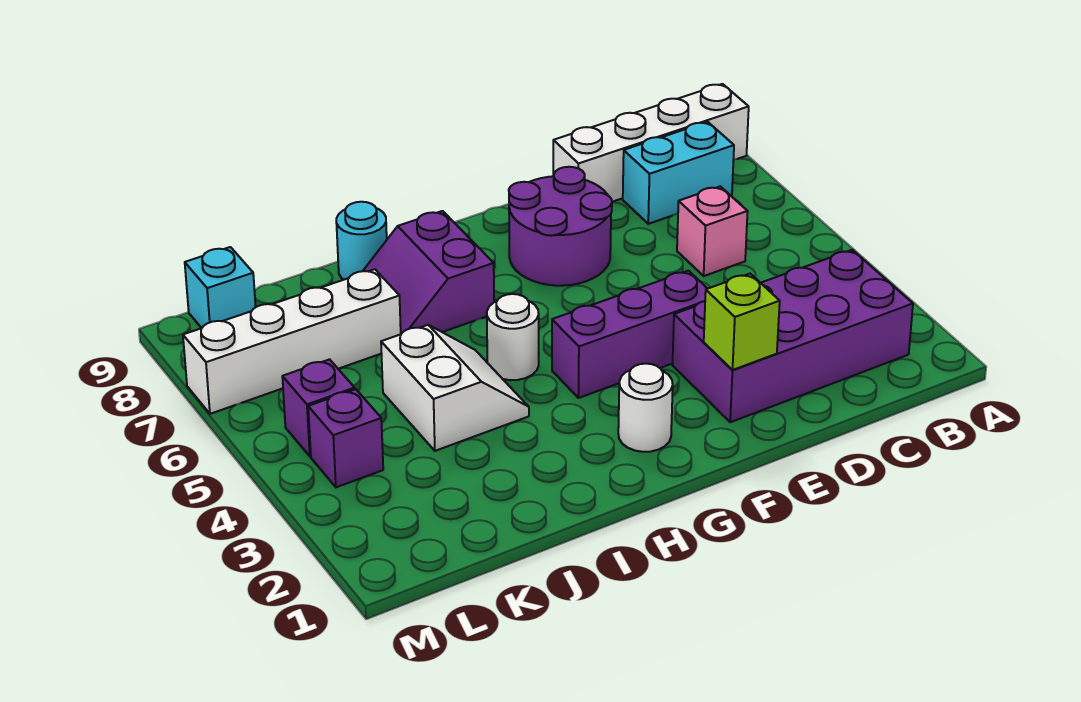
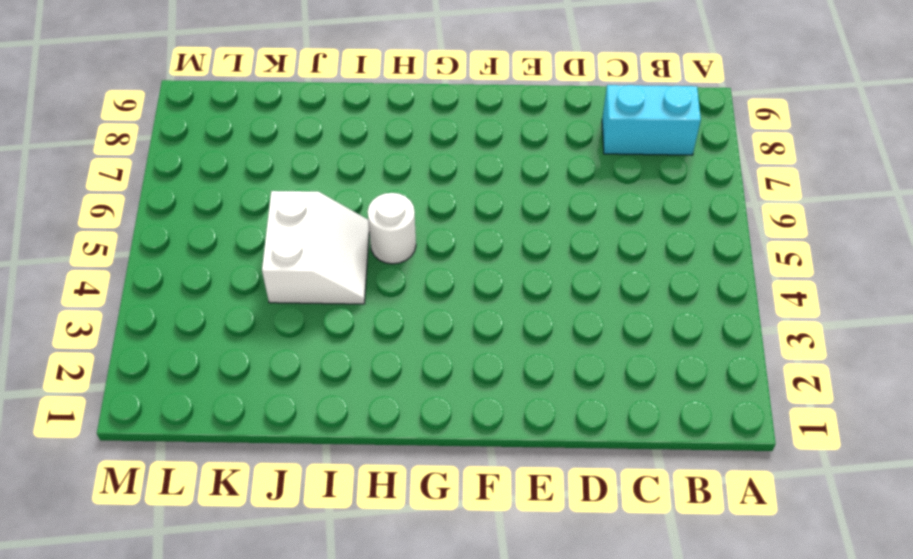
none -> white 1x4 brick [553,84,749,202]
none -> purple 2x4 brick [673,250,913,422]
none -> pink 1x1 brick [677,186,748,276]

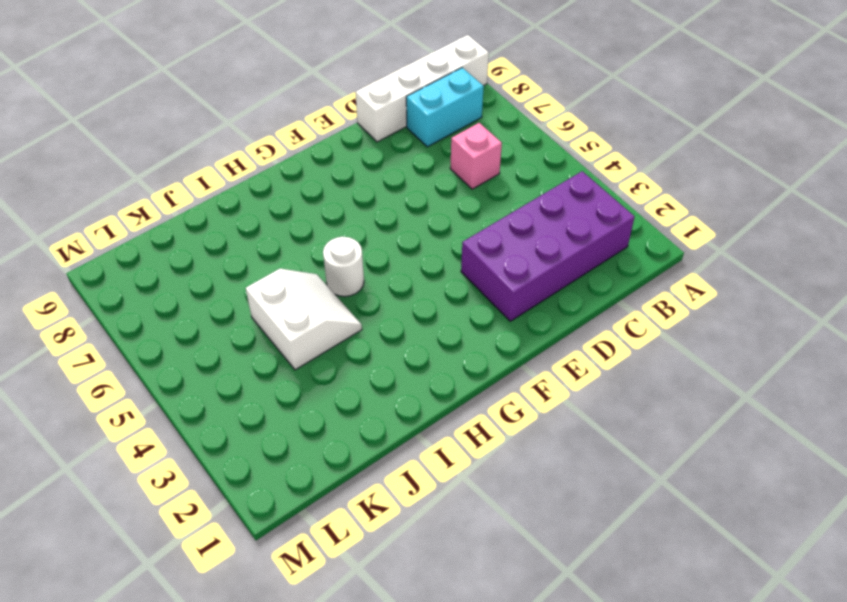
none -> purple 1x3 brick [552,271,708,398]
none -> purple 2x2 round brick [509,167,612,286]
none -> white 1x1 round brick [618,364,673,452]

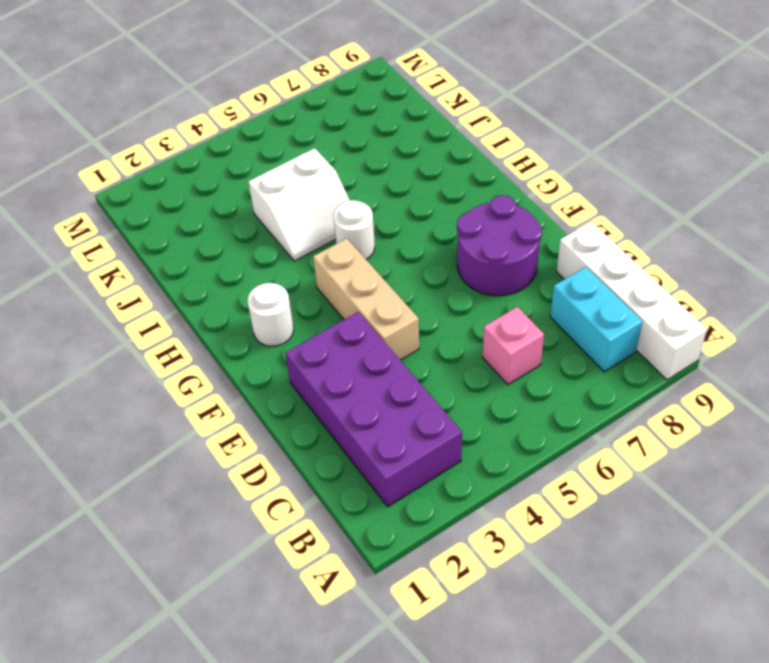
tan 1x3 brick [313,238,419,360] -> purple 1x3 brick [552,271,708,398]
none -> purple 2x2 slope [363,211,494,334]
none -> cyan 1x1 round brick [336,202,387,280]
none -> white 1x4 brick [183,269,401,414]

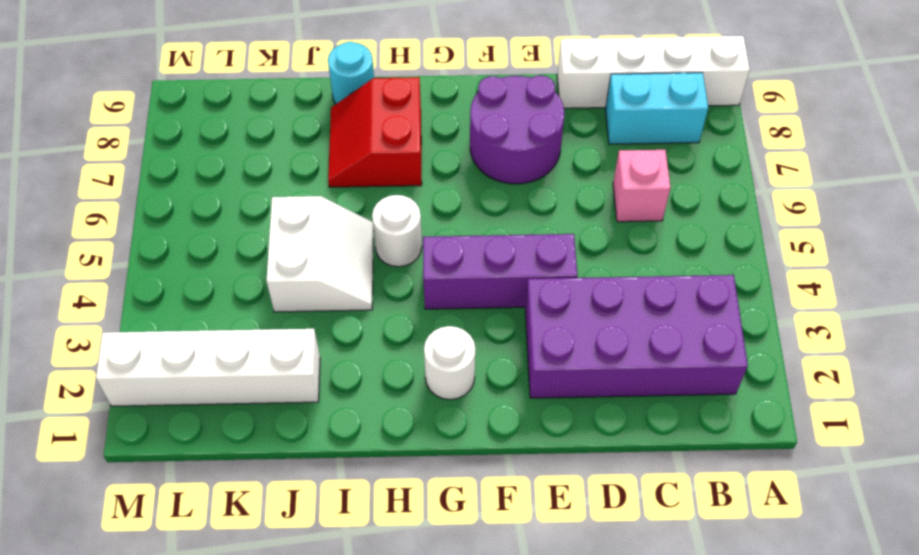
red 2x2 slope [328,77,422,187] -> purple 2x2 slope [363,211,494,334]
white 1x4 brick [96,329,320,406] -> white 1x4 brick moved to [183,269,401,414]
none -> purple 1x1 brick [308,389,383,487]
none -> purple 1x1 brick [282,359,355,456]
none -> cyan 1x1 brick [185,247,256,328]

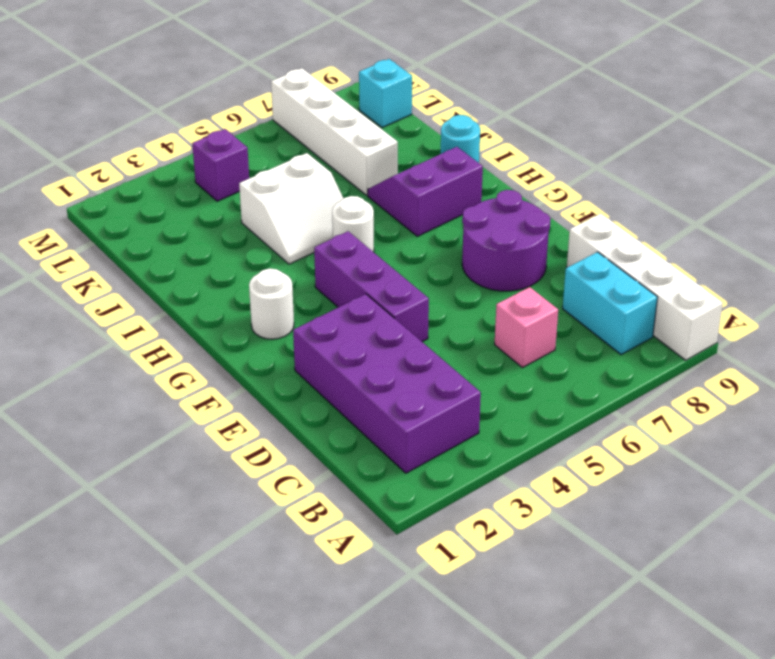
none -> purple 1x1 brick [282,359,355,456]
none -> lime 1x1 brick [704,274,780,370]

